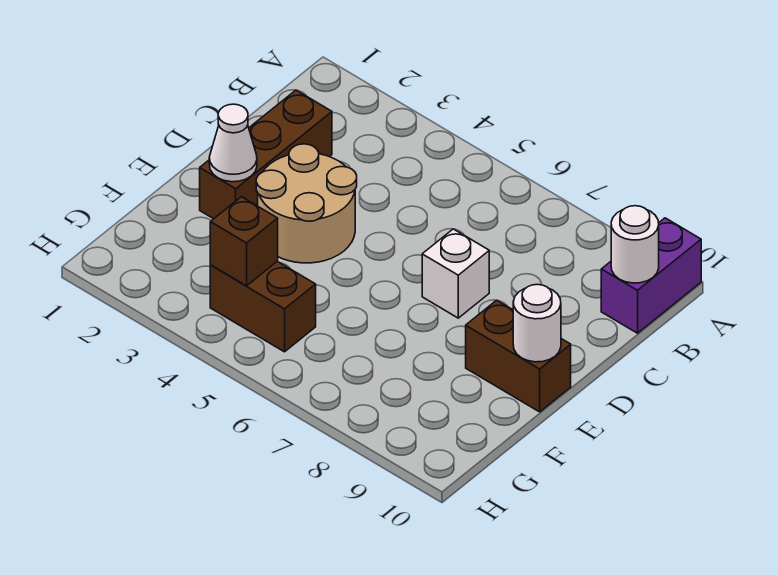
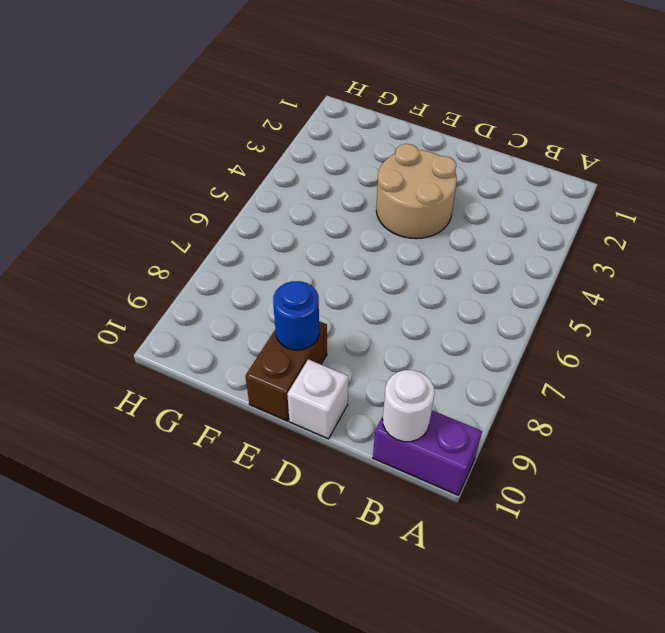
white 1x1 brick [287,359,348,439] -> white 1x1 brick moved to [422,229,489,318]
blue 1x1 round brick [273,281,319,350] -> none
none -> brown 1x3 brick [200,90,332,219]
none -> brown 1x2 brick [210,261,316,352]

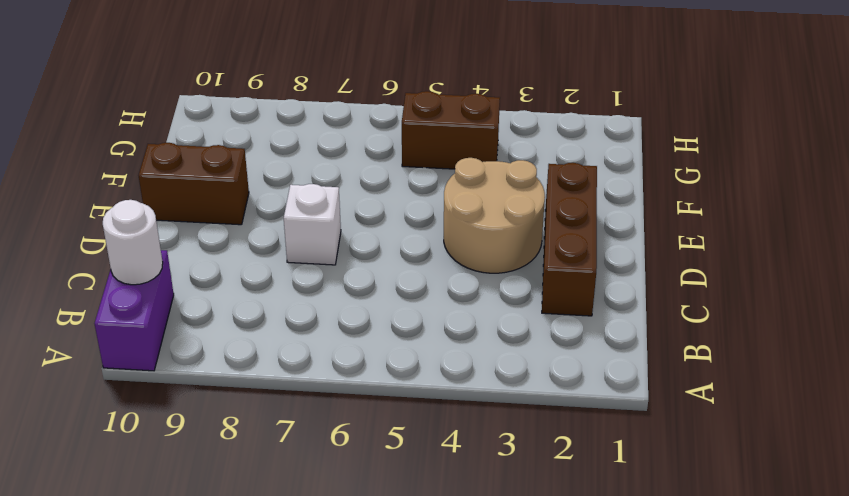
none -> white 1x1 cone [209,104,257,182]
none -> white 1x1 round brick [513,284,561,362]

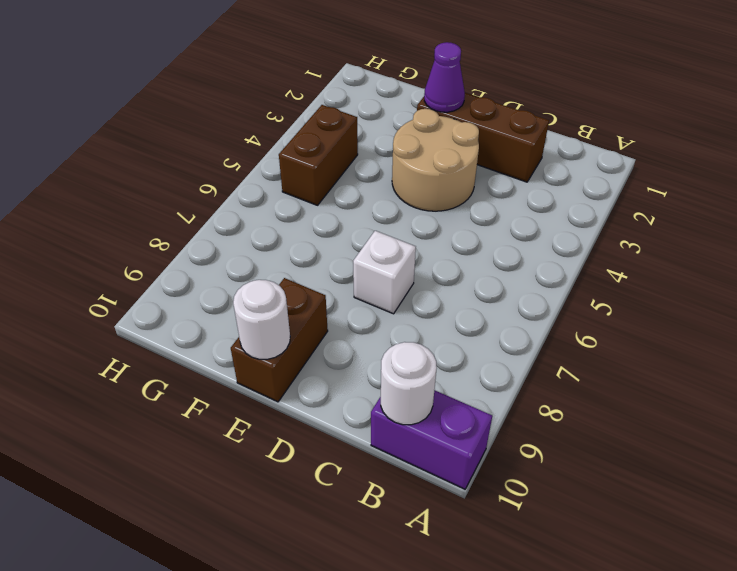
purple 1x1 cone [424,42,465,112] -> white 1x1 cone [209,104,257,182]
none -> brown 1x1 brick [210,197,278,286]

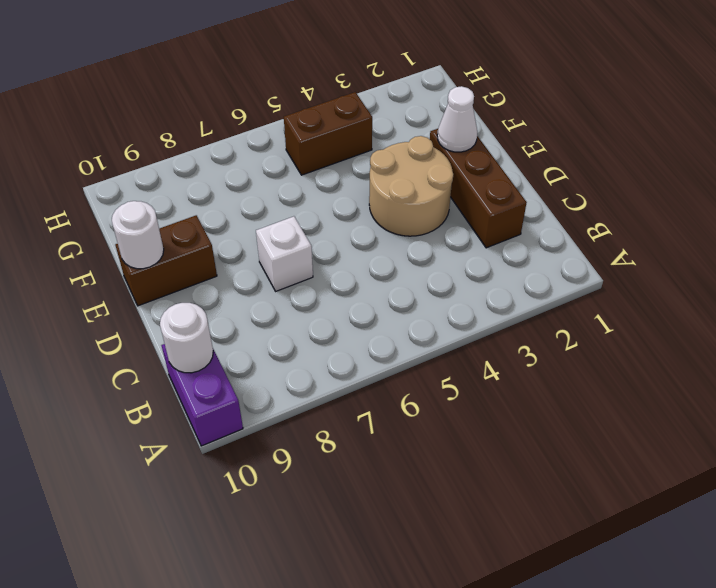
none -> brown 1x1 brick [210,197,278,286]

